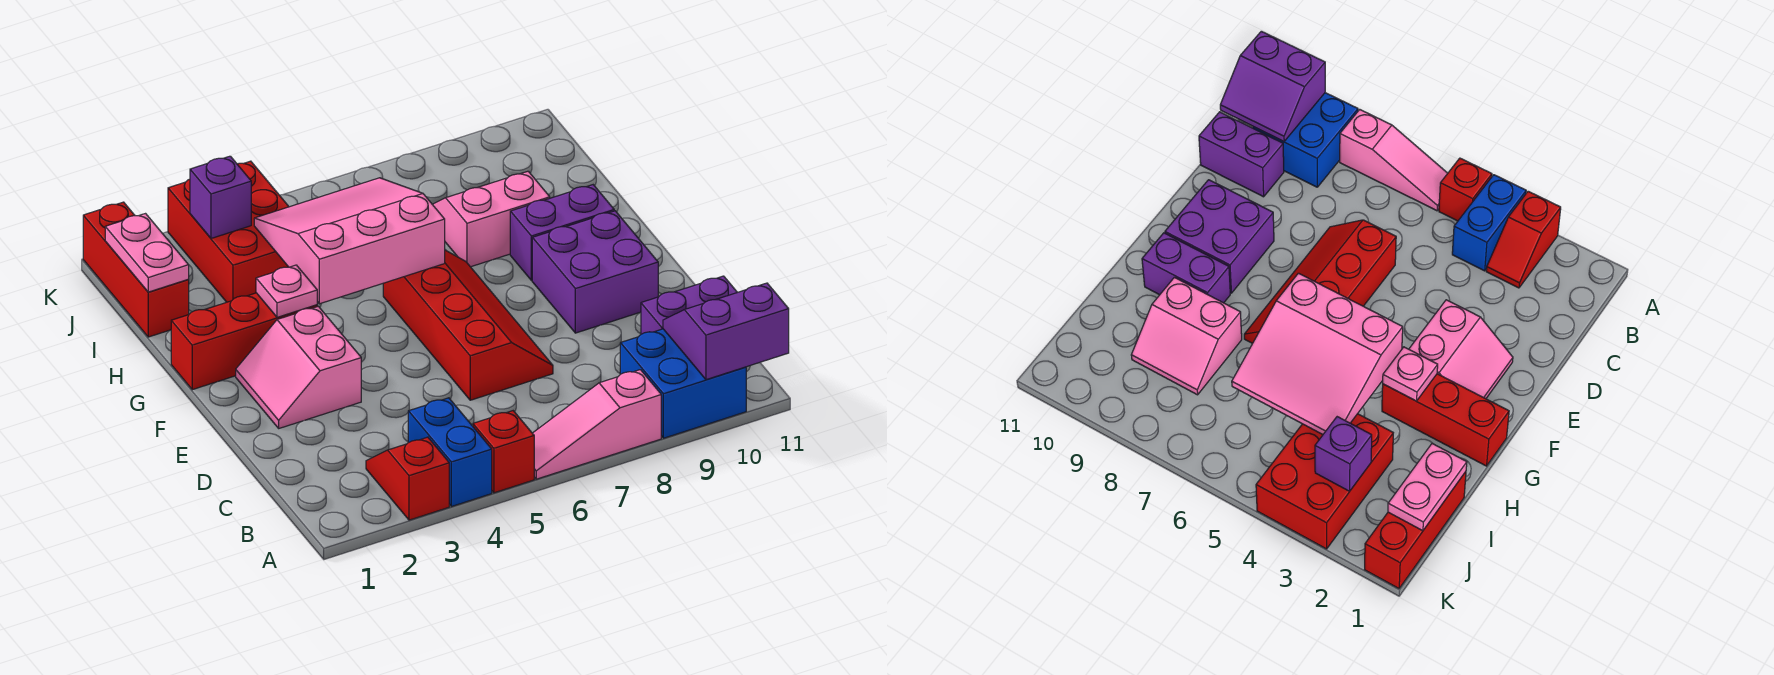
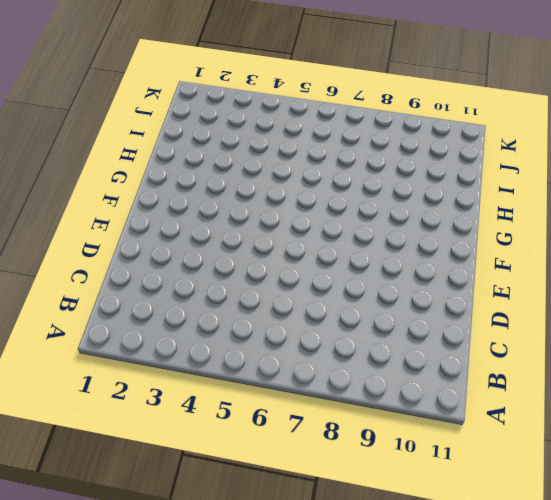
none -> red 1x2 slope [366,437,449,520]
none -> blue 1x2 brick [408,398,492,507]
none -> red 1x1 brick [473,411,534,493]

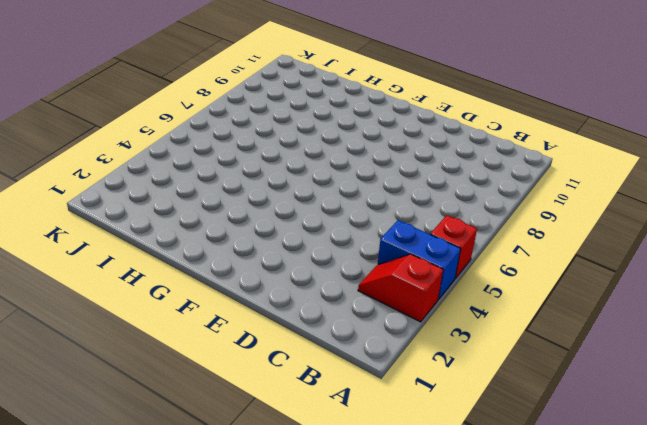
none -> pink 1x3 slope [533,370,661,479]
none -> blue 2x2 brick [620,329,746,438]
none -> purple 1x2 brick [641,276,737,334]

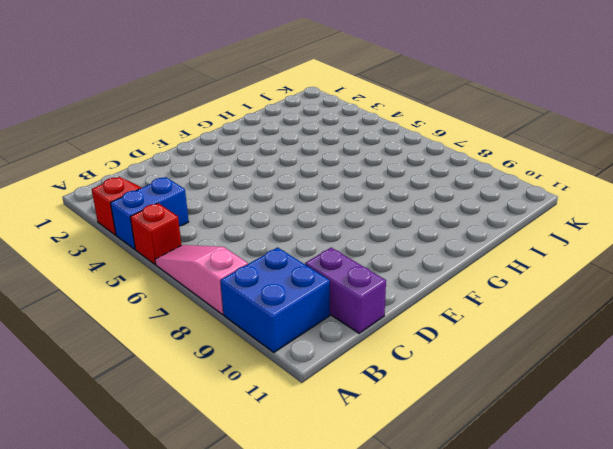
none -> red 2x4 slope [383,250,553,400]
none -> pink 2x2 slope [236,306,361,428]
none -> purple 2x2 brick [532,211,658,333]

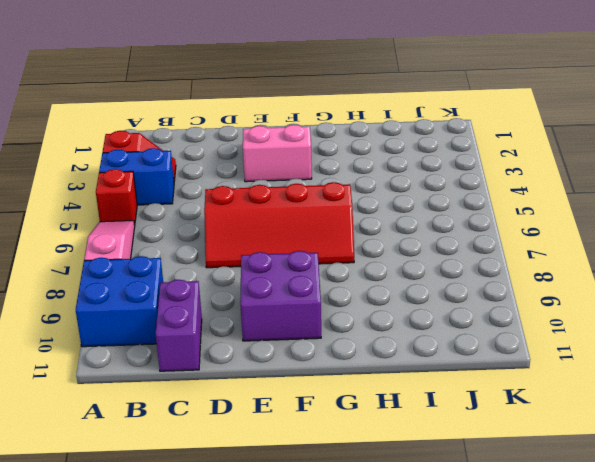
none -> red 1x3 brick [171,293,317,390]
none -> purple 1x2 brick [510,185,614,281]
none -> pink 2x2 slope [432,171,550,267]

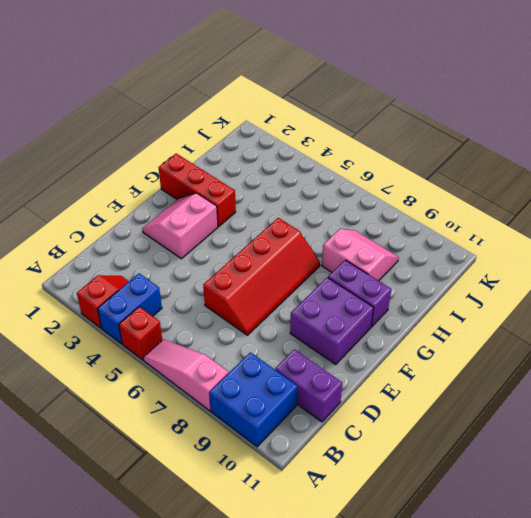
none -> red 1x3 brick [83,202,189,337]
none -> red 2x3 brick [168,161,289,302]
none -> purple 2x2 slope [663,283,789,380]

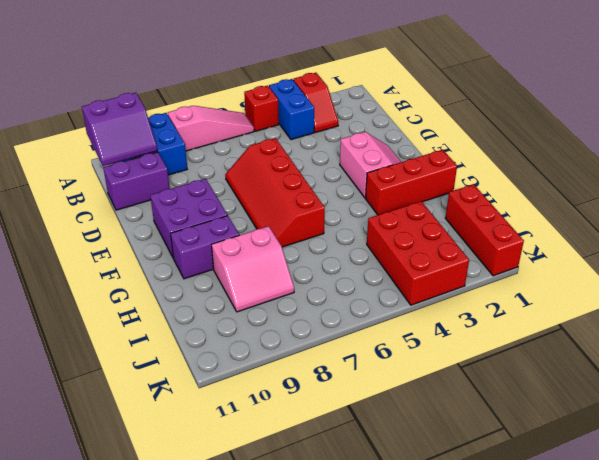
none -> pink 1x1 plate [256,265,317,317]
none -> pink 3x3 slope [254,178,445,304]
none -> pink 1x2 plate [105,214,189,292]

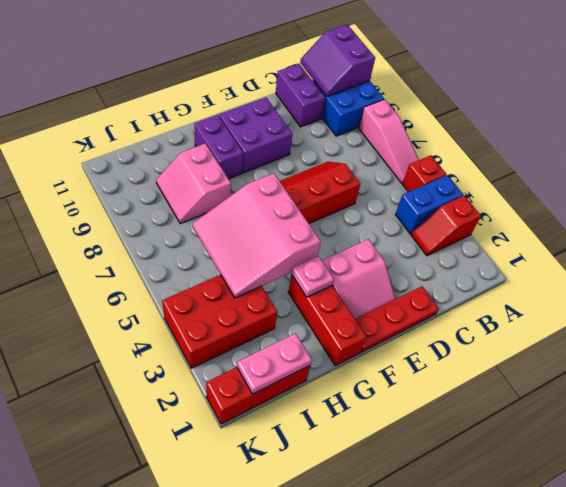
red 1x3 plate [355,286,439,352] -> none
none -> purple 1x1 brick [190,156,251,238]

